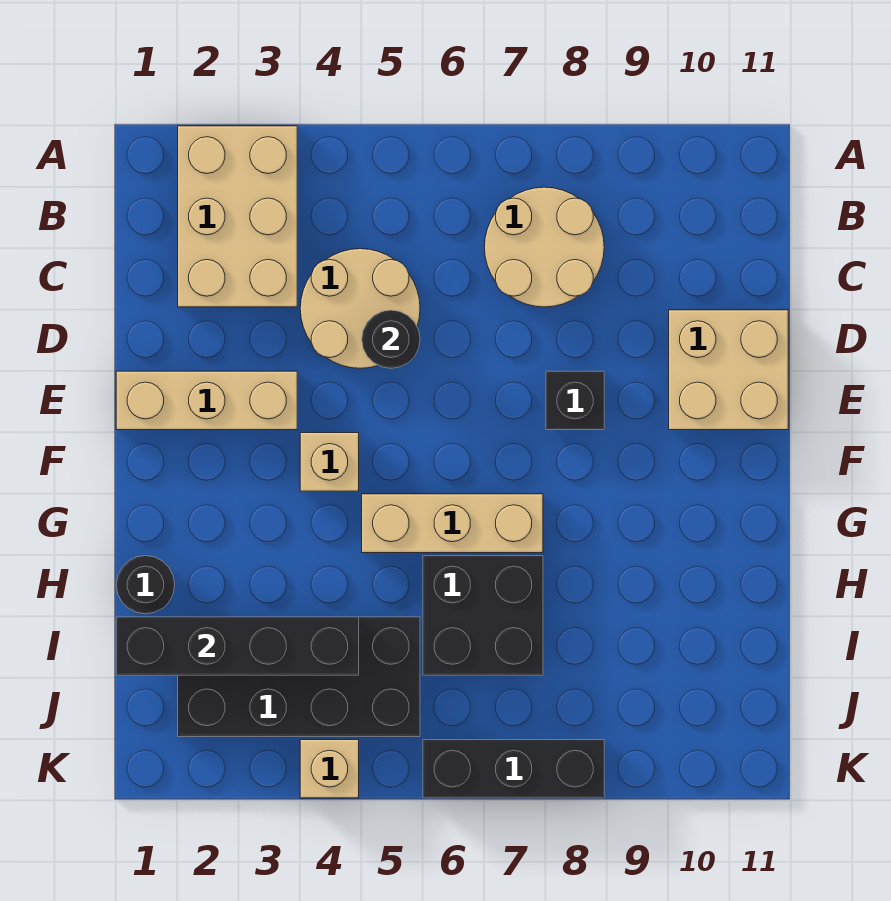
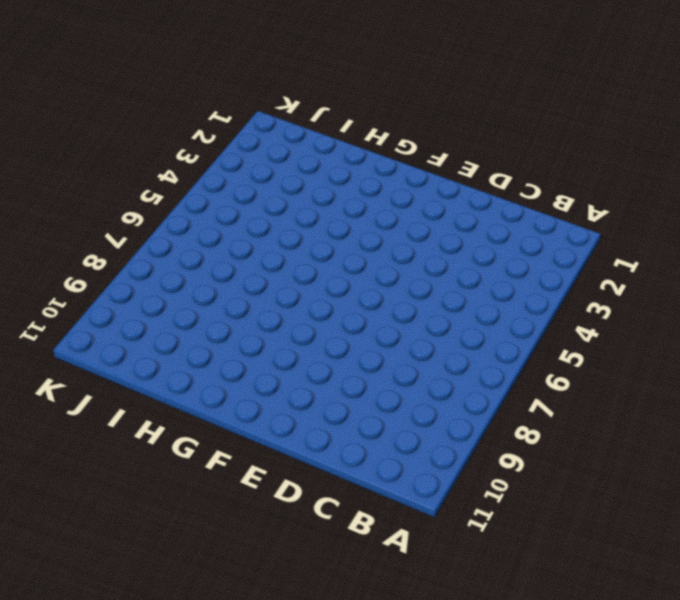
none -> tan 2x3 brick [178,126,297,307]
none -> tan 2x2 round brick [484,187,604,307]
none -> tan 2x2 round brick [300,249,420,368]

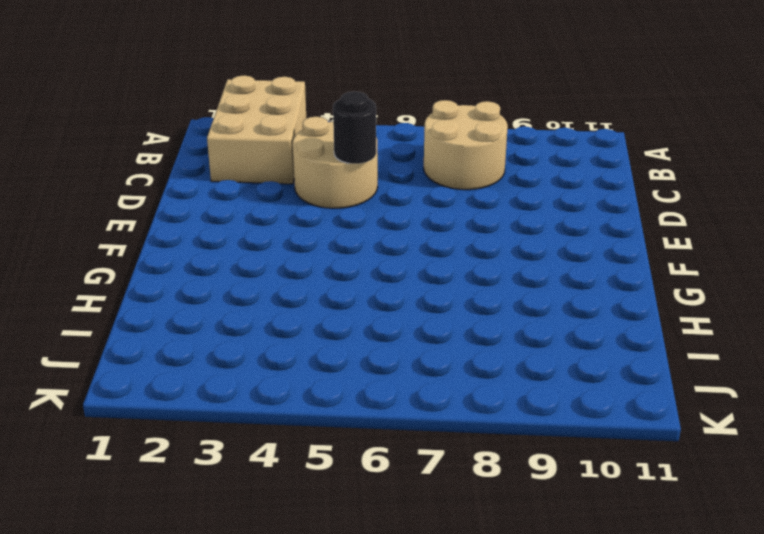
none -> tan 2x2 brick [669,310,788,430]
none -> tan 1x3 brick [116,371,297,430]
none -> black 1x1 brick [546,371,604,430]

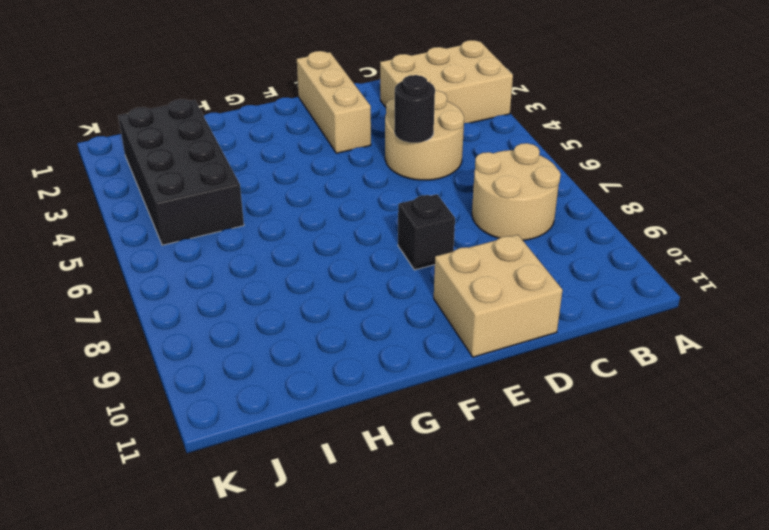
none -> tan 1x1 brick [300,433,359,491]
none -> tan 1x3 brick [362,494,543,553]
none -> black 1x1 round brick [116,556,175,614]

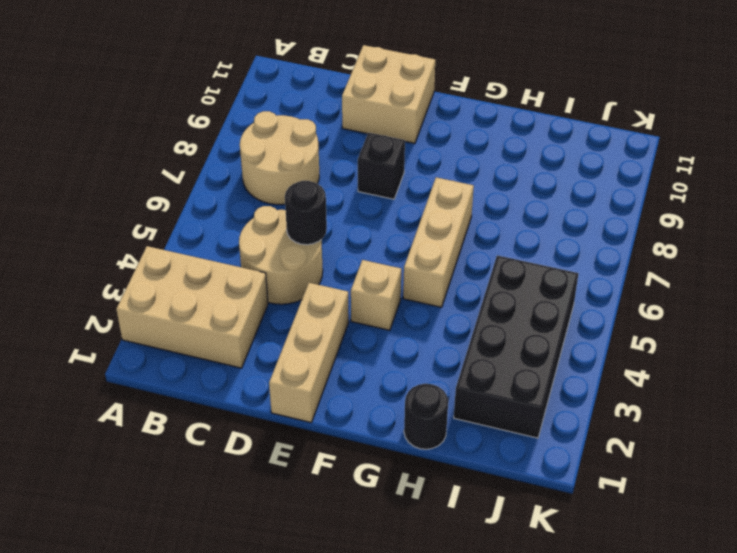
none -> black 2x2 brick [423,556,543,675]
none -> tan 1x1 brick [300,740,359,798]
none -> black 1x3 brick [423,740,604,798]

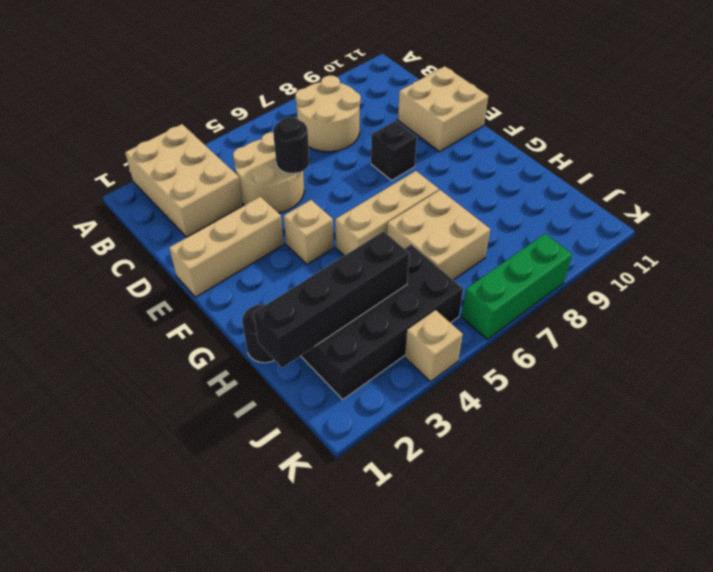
tan 2x2 brick [387,190,490,280] -> black 2x2 brick [423,556,543,675]
green 1x3 brick [462,234,572,339] -> black 1x3 brick [423,740,604,798]

